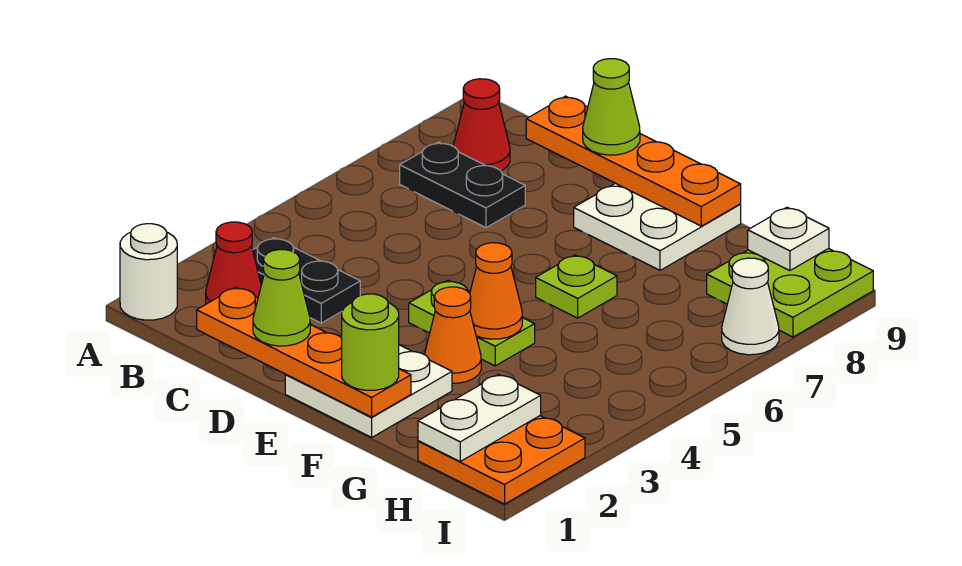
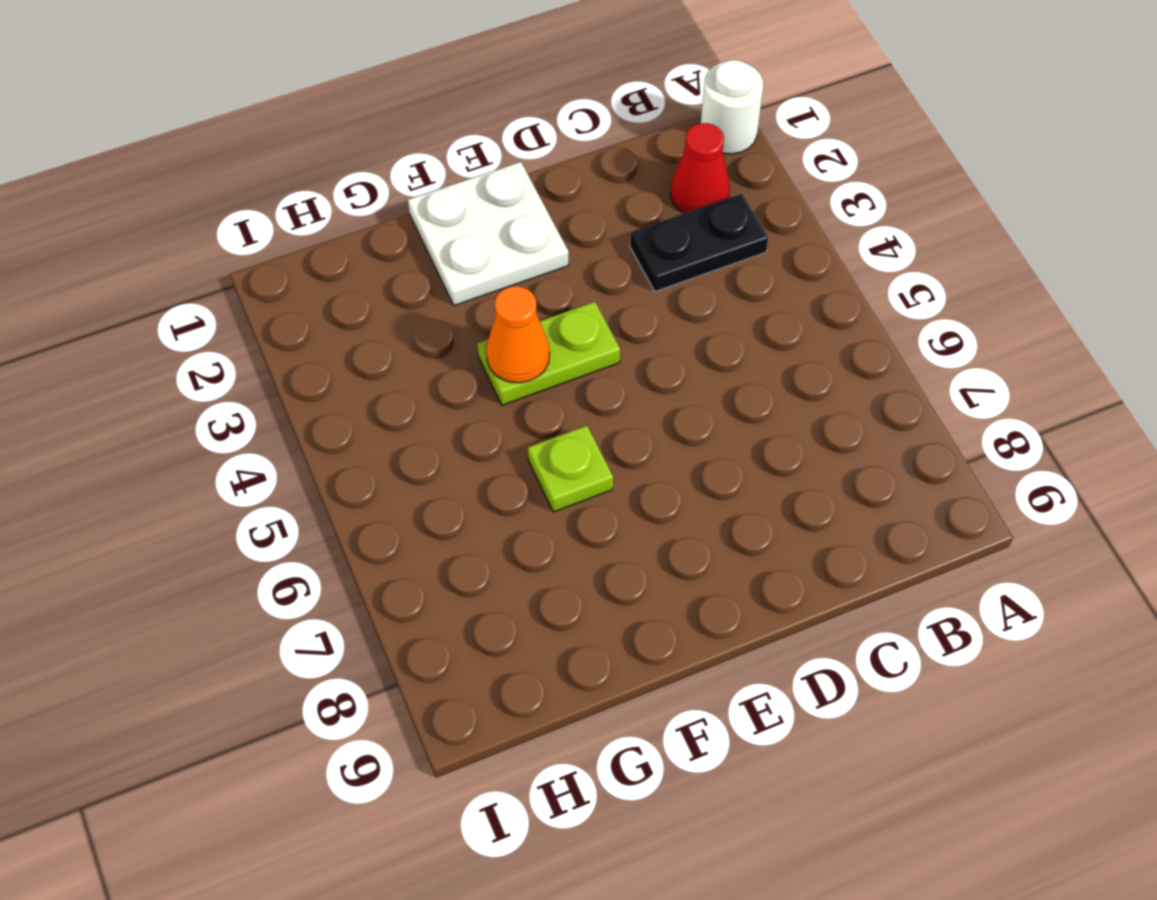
none -> black 1x2 plate [400,142,525,228]
none -> red 1x1 cone [453,79,510,171]
none -> white 2x2 plate [574,183,741,270]

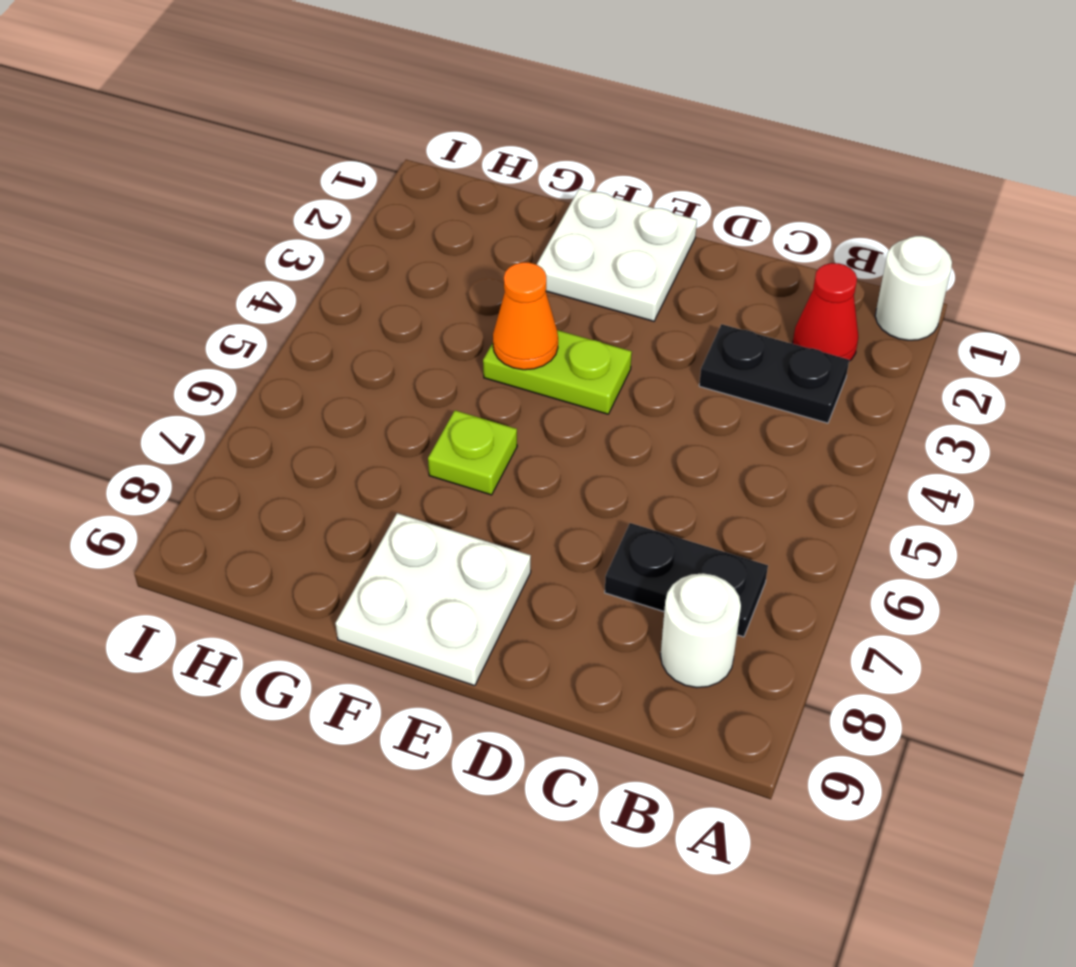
white 1x1 round brick [661,573,741,688] -> red 1x1 cone [453,79,510,171]
none -> orange 1x1 cone [424,287,481,383]
none -> orange 2x2 plate [418,416,585,504]
none -> lime 2x2 plate [707,248,873,337]

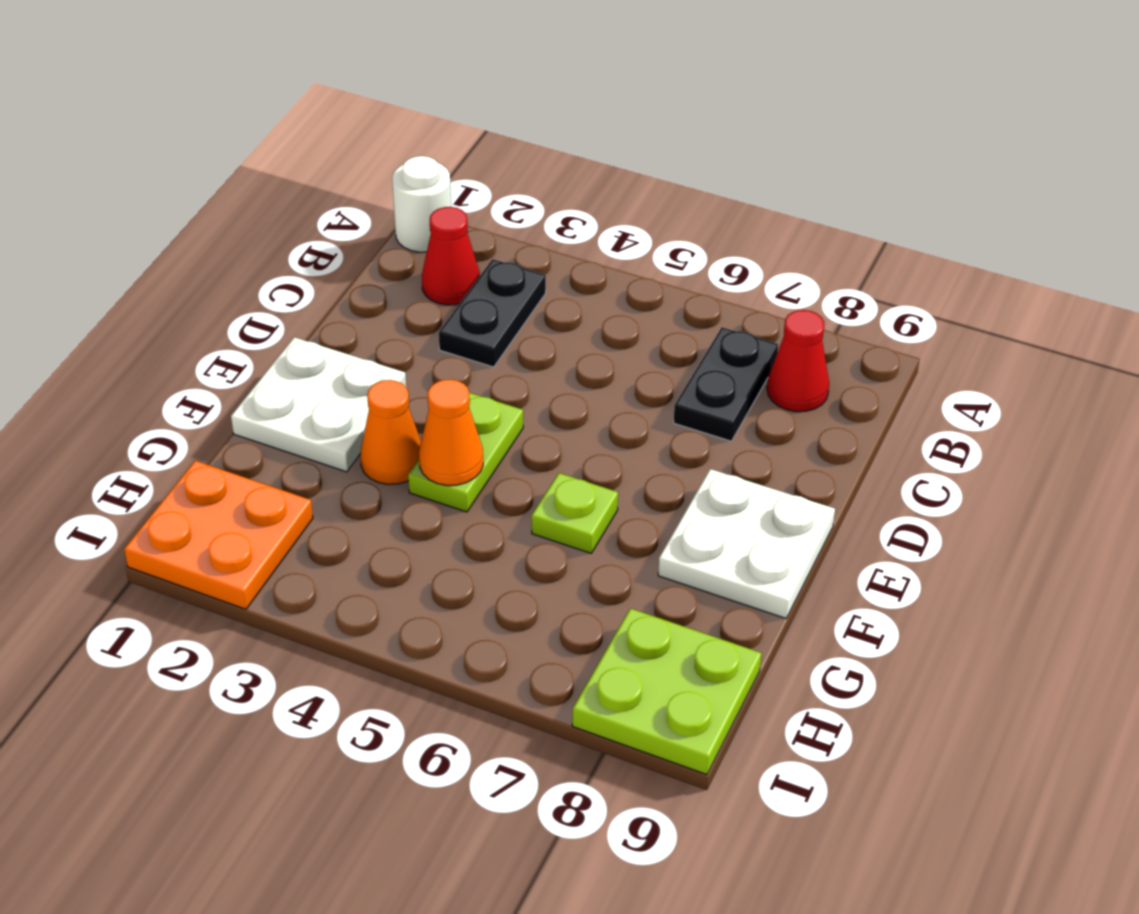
none -> white 1x1 cone [722,258,779,355]
none -> orange 1x4 plate [197,287,411,417]
none -> orange 1x4 plate [526,96,741,226]

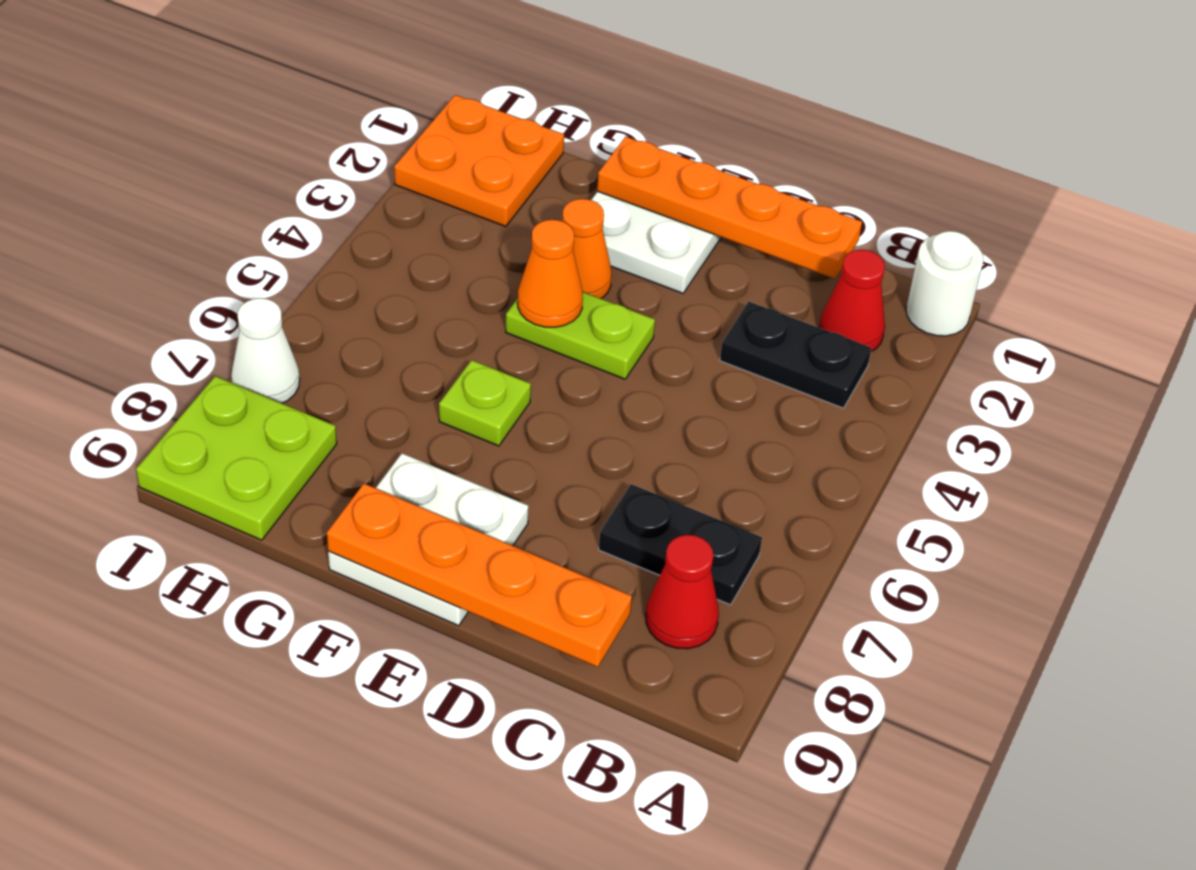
none -> white 1x2 plate [418,374,541,461]
none -> white 1x1 plate [748,207,829,271]
none -> lime 1x1 cone [253,250,310,346]

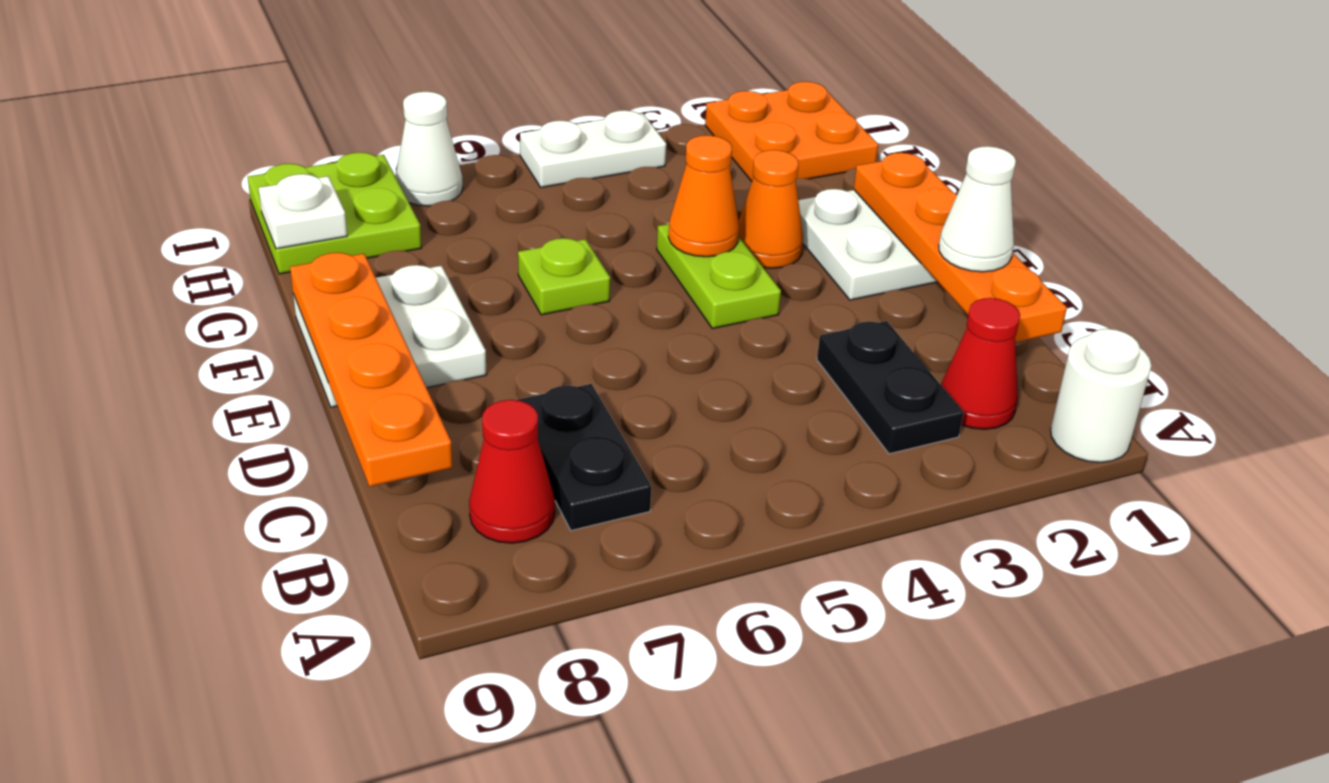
white 1x1 cone [939,146,1016,272] -> lime 1x1 cone [253,250,310,346]
white 1x2 plate [520,110,666,187] -> white 1x2 plate moved to [418,374,541,461]
none -> lime 1x1 cone [583,59,640,155]
none -> lime 1x1 round brick [342,294,399,390]

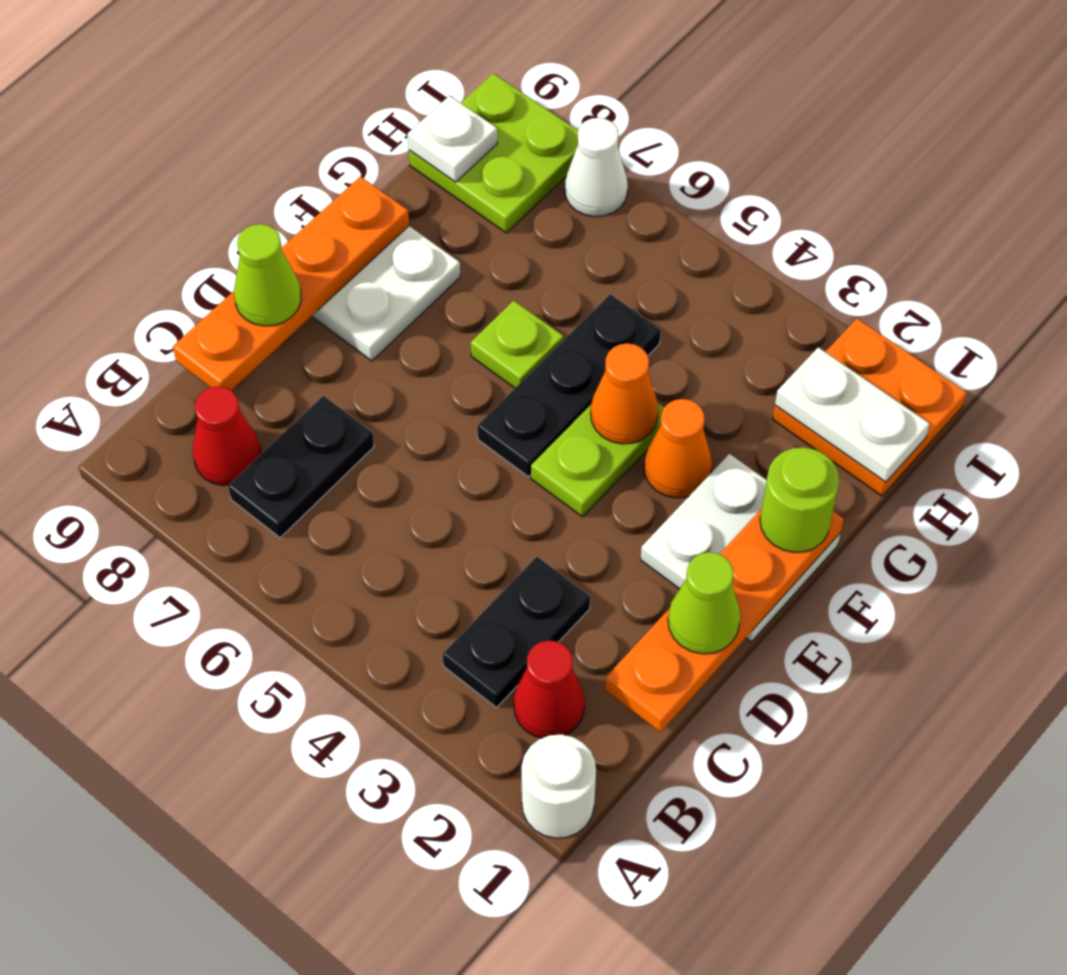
black 1x3 plate [477,294,661,477] -> none

